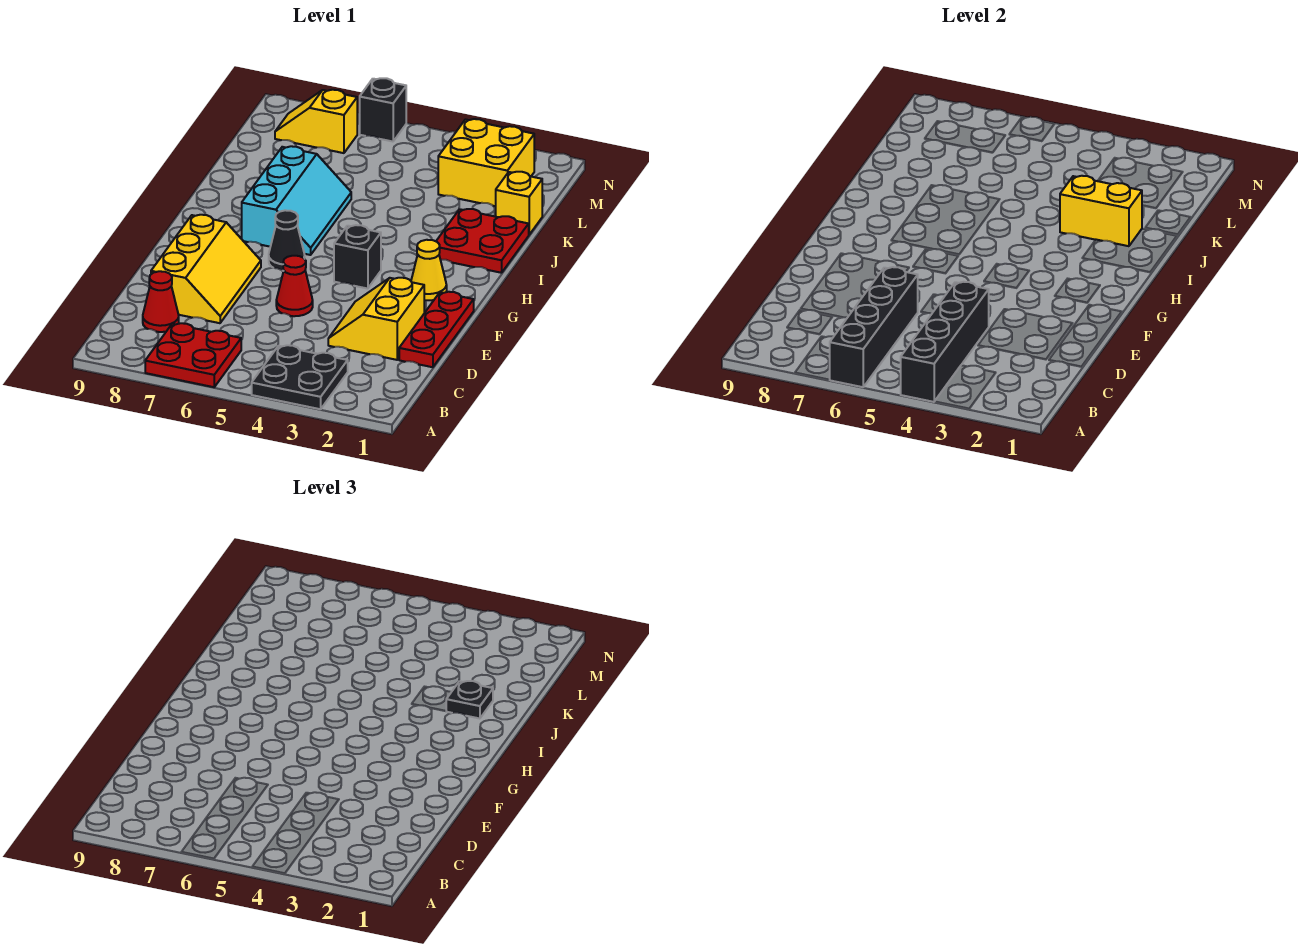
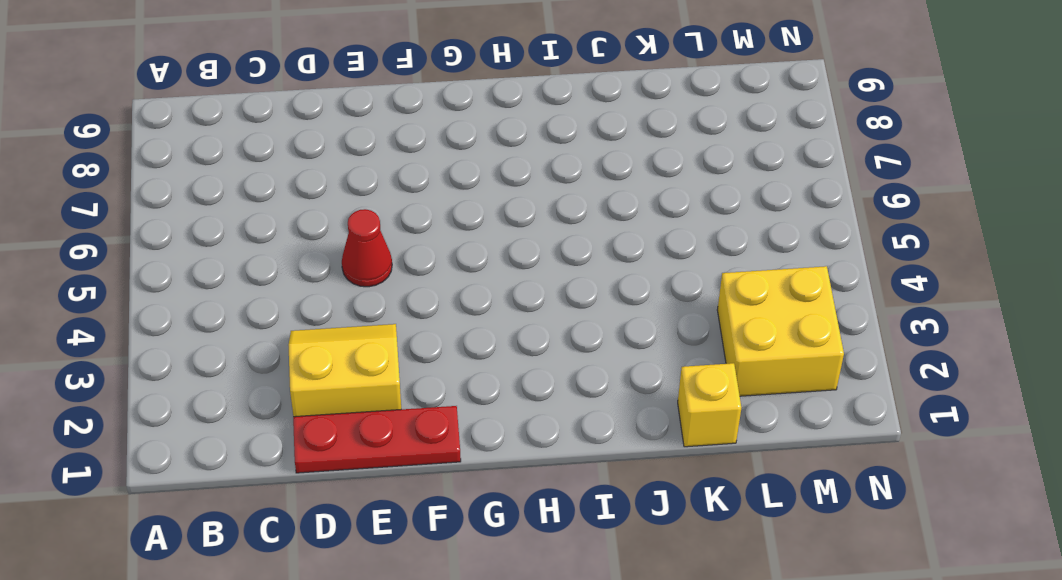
none -> black 2x2 plate [252,345,348,409]
none -> red 2x2 plate [145,323,241,387]
none -> red 1x1 cone [143,271,179,332]

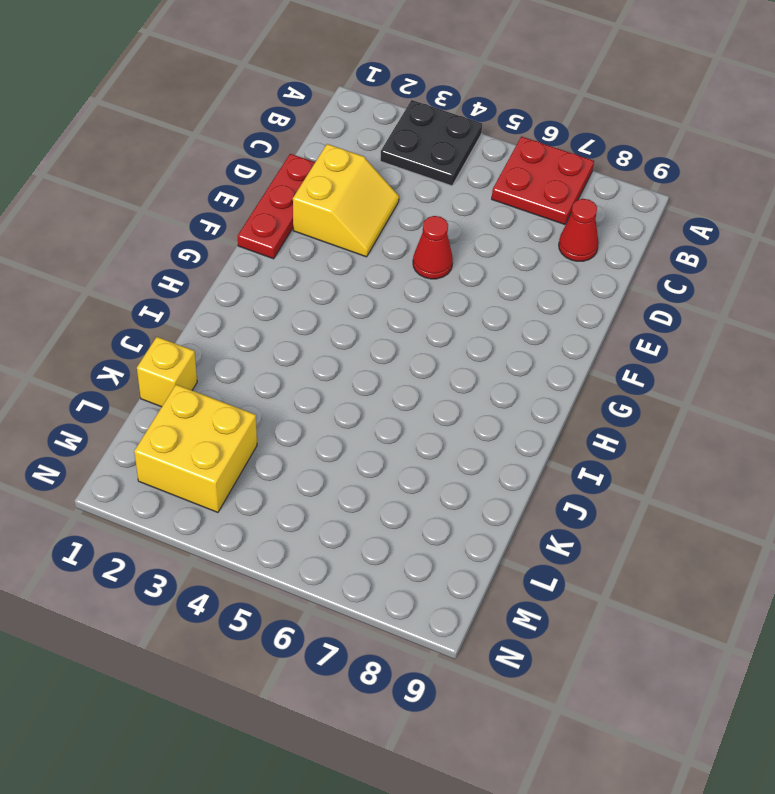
none -> yellow 2x3 slope [151,215,261,323]
none -> yellow 1x1 cone [411,240,447,300]
none -> black 1x1 brick [334,225,381,289]

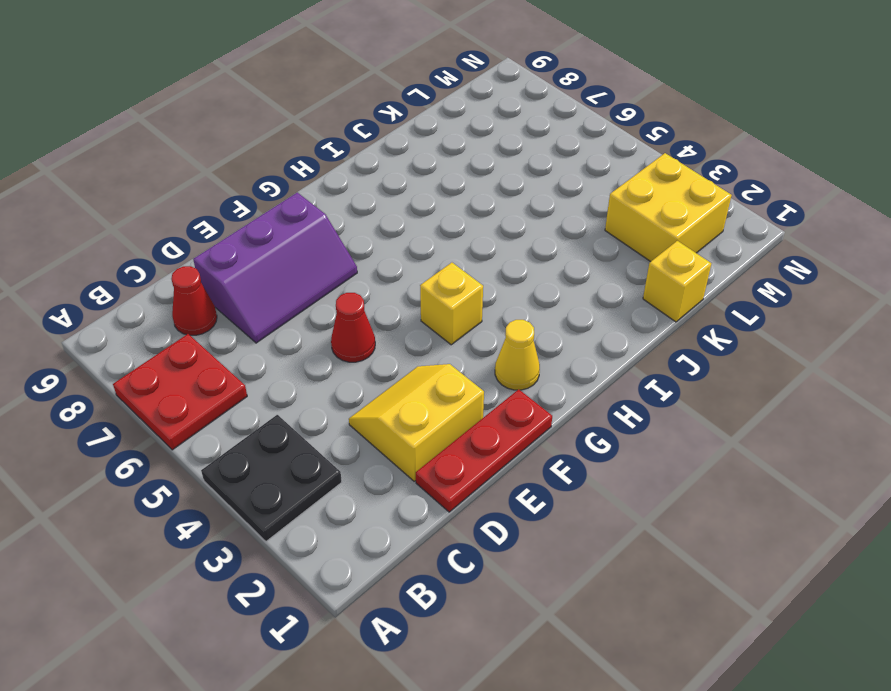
purple 2x3 slope [193,192,357,343] -> yellow 2x3 slope [151,215,261,323]
yellow 1x1 brick [420,263,483,345] -> black 1x1 brick [334,225,381,289]
none -> black 1x1 cone [269,210,305,271]
none -> cyan 2x3 slope [242,146,351,255]
none -> red 2x2 plate [436,209,529,273]

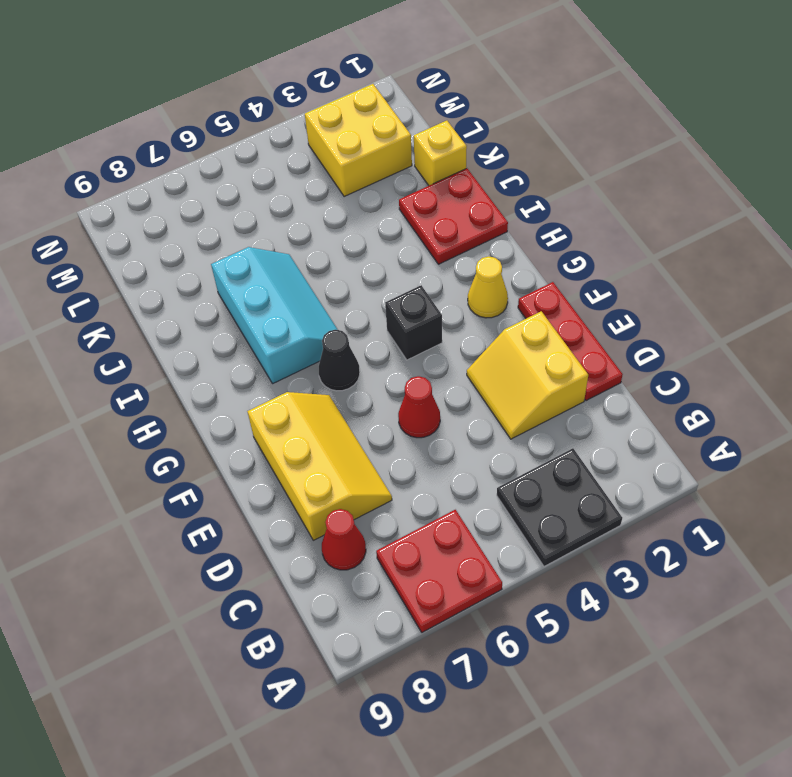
none -> yellow 1x2 slope [275,90,357,153]
none -> black 1x1 brick [360,78,406,142]
none -> black 1x4 brick [901,282,989,402]

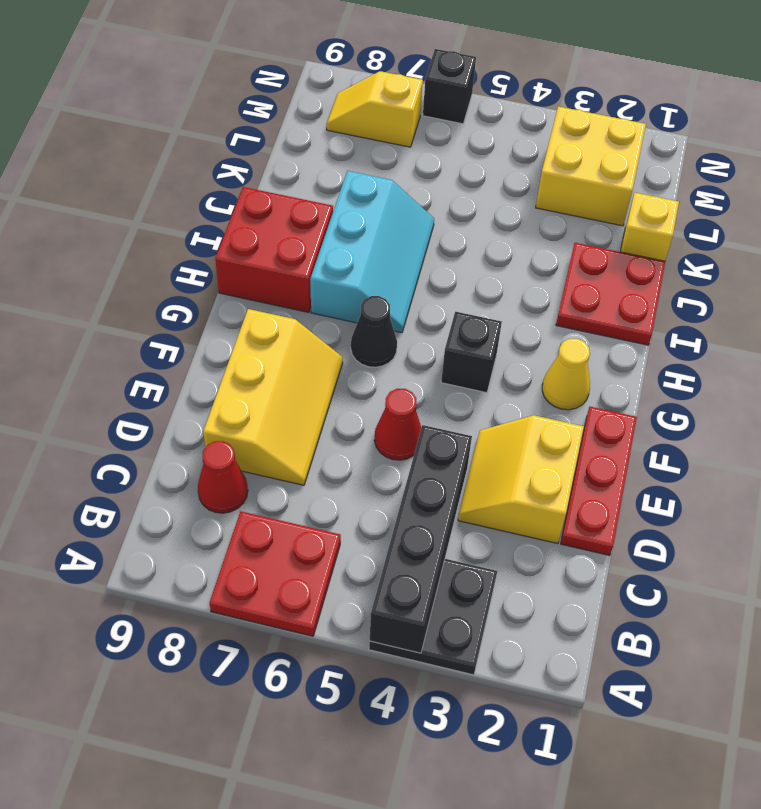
red 2x2 brick [215,187,333,312] -> none
none -> black 1x4 brick [830,267,918,387]
none -> yellow 1x2 brick [1060,176,1142,246]
none -> black 1x1 plate [446,681,493,719]

